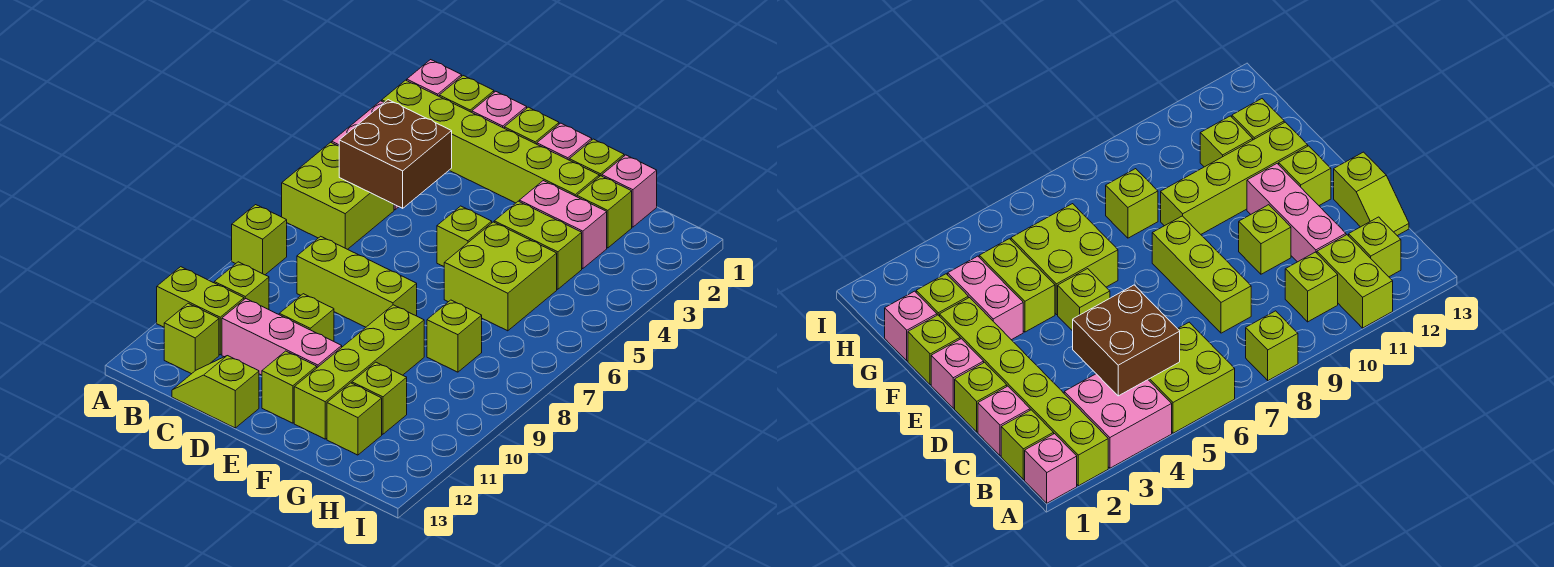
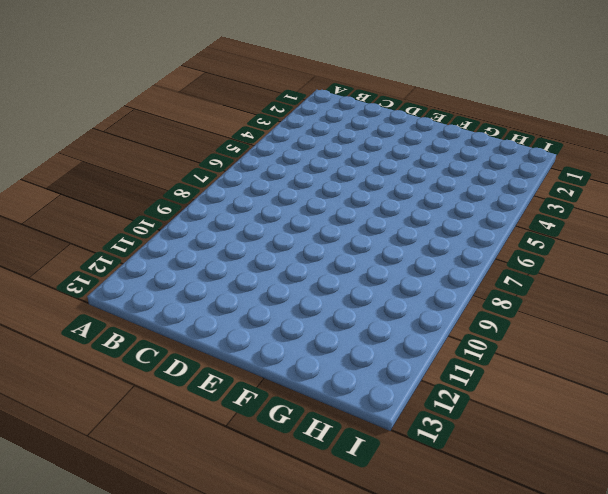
none -> pink 1x1 brick [407,60,462,96]
none -> lime 1x6 brick [382,80,599,203]
none -> pink 2x2 brick [1064,374,1172,468]

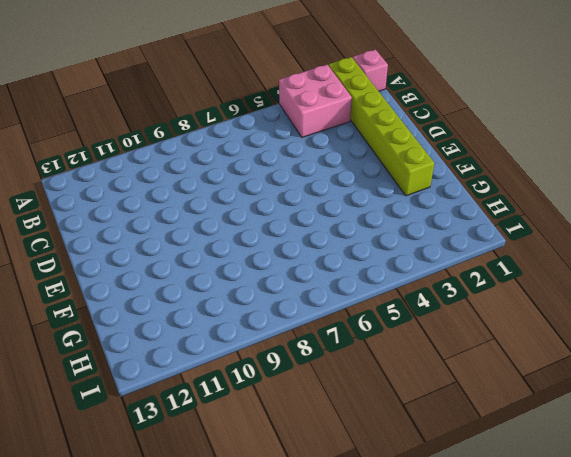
none -> lime 2x2 brick [282,142,394,249]
none -> lime 1x1 brick [232,205,287,275]
none -> lime 1x2 brick [157,267,244,355]

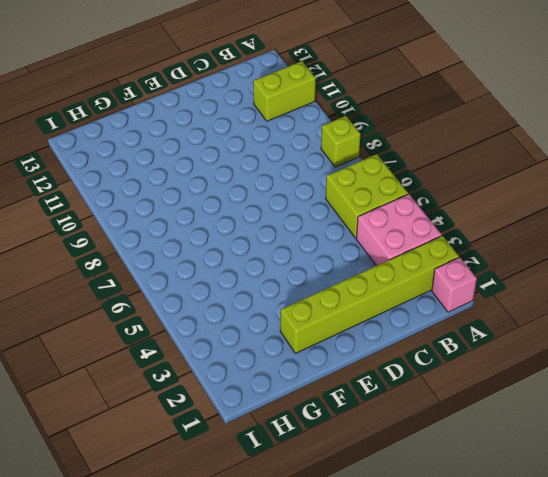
none -> lime 1x1 brick [439,76,494,112]
none -> lime 1x1 brick [214,262,269,310]
none -> lime 1x1 brick [164,303,219,374]

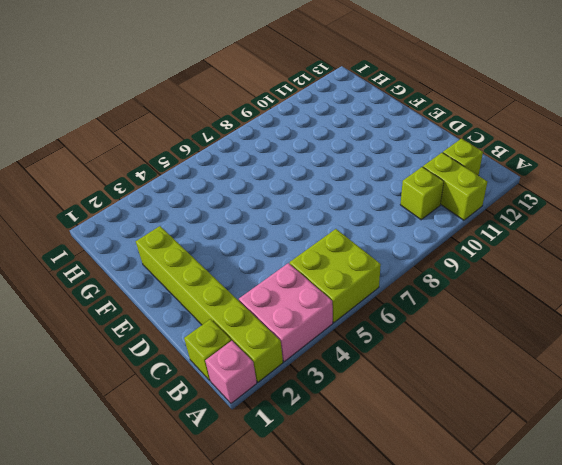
none -> lime 1x1 brick [232,205,287,275]
none -> pink 1x1 brick [472,91,527,128]
none -> lime 1x3 brick [297,236,417,327]

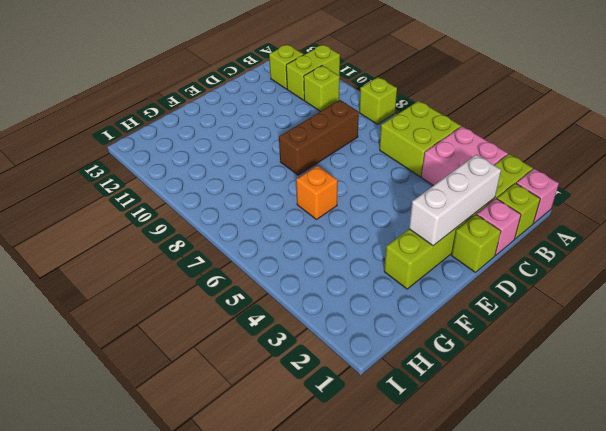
white 1x3 brick [409,155,501,246] -> none
brown 1x3 brick [279,100,359,175] -> lime 1x3 brick [297,236,417,327]
orange 1x1 brick [296,166,338,219] -> lime 2x2 brick [444,222,557,331]
none -> pink 1x3 brick [222,299,342,375]
none -> lime 1x2 slope [172,356,259,428]
none -> lime 1x1 brick [279,294,334,341]

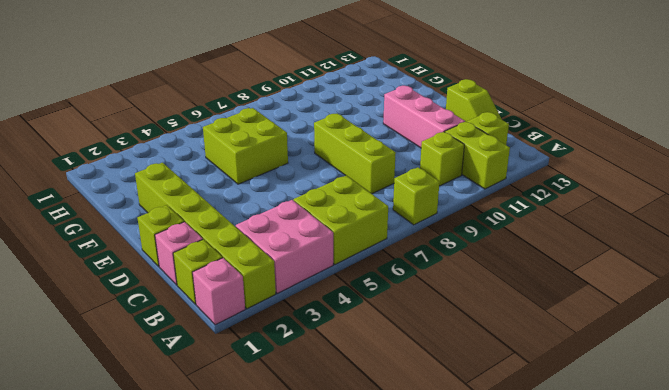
none -> lime 1x1 brick [279,294,334,341]
none -> pink 1x1 brick [537,123,592,160]
none -> lime 1x1 brick [437,206,492,266]

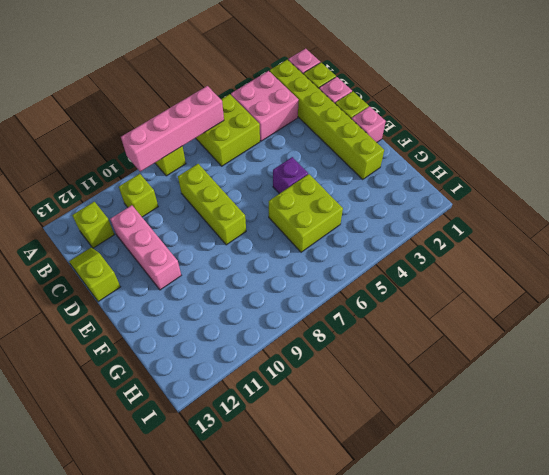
pink 1x4 brick [121,86,224,172] -> none
purple 1x1 brick [273,157,308,194] -> lime 1x1 brick [437,206,492,266]
none -> lime 1x2 brick [157,267,244,355]
none -> lime 1x1 brick [279,294,334,341]
none -> lime 1x1 brick [262,351,317,423]

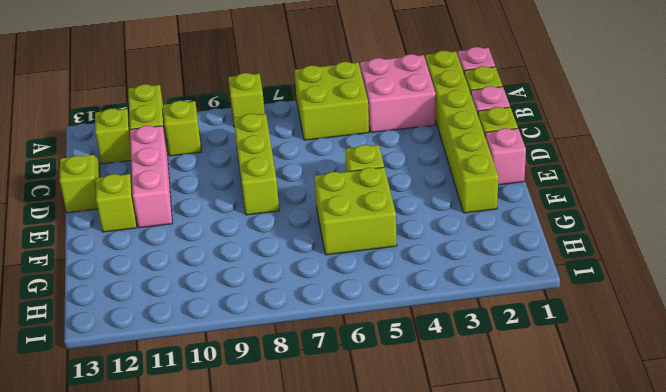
none -> lime 1x1 brick [279,294,334,341]
none -> lime 1x1 brick [569,139,624,177]
none -> pink 1x2 brick [519,181,607,269]

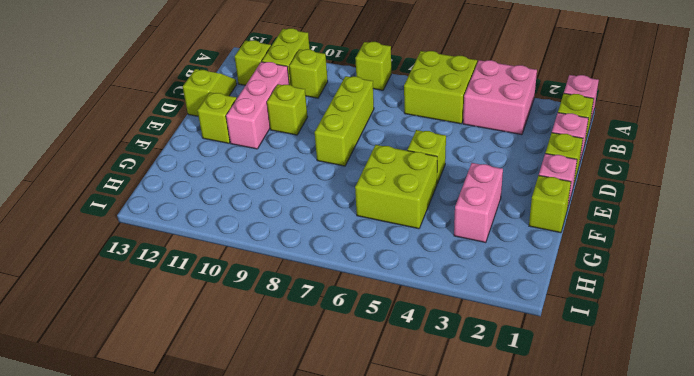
none -> lime 1x6 brick [382,80,599,203]
none -> lime 1x2 brick [494,201,582,289]
none -> lime 1x4 brick [294,305,424,439]

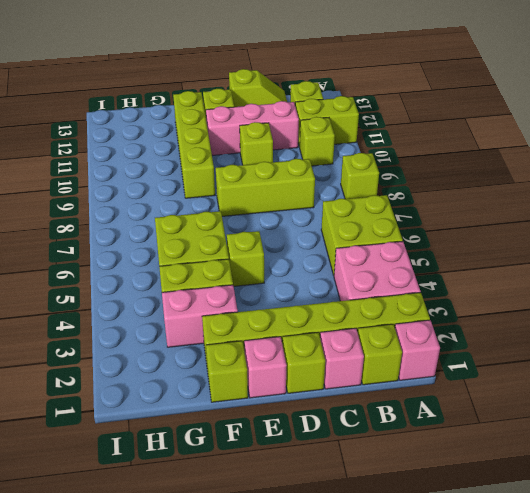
none -> pink 1x1 brick [602,155,657,227]
none -> lime 1x1 brick [577,176,632,248]
none -> lime 1x1 brick [427,300,482,372]

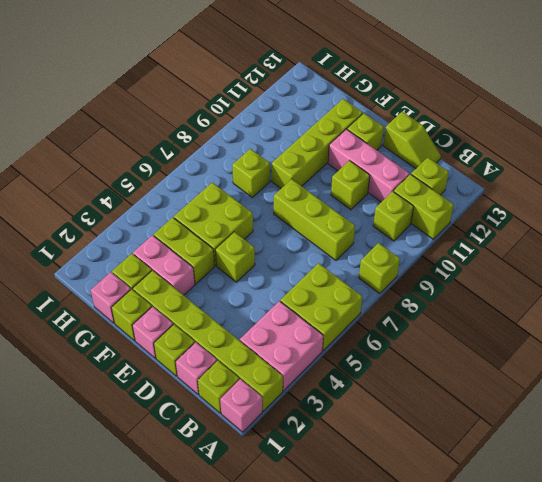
none -> lime 1x1 brick [352,362,407,434]
none -> lime 1x1 brick [327,383,382,455]
none -> brown 2x2 brick [339,100,452,208]

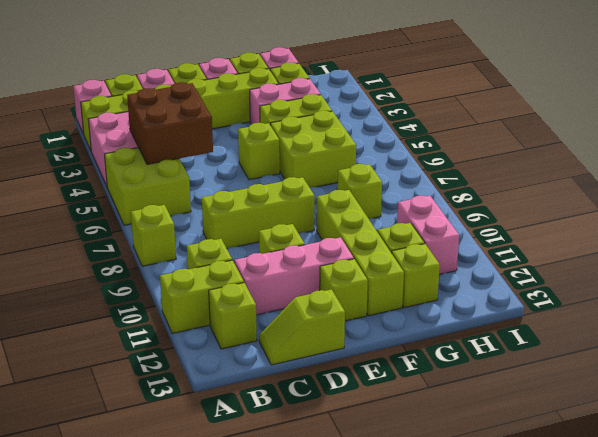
pink 1x2 brick [397,196,459,274] -> none

